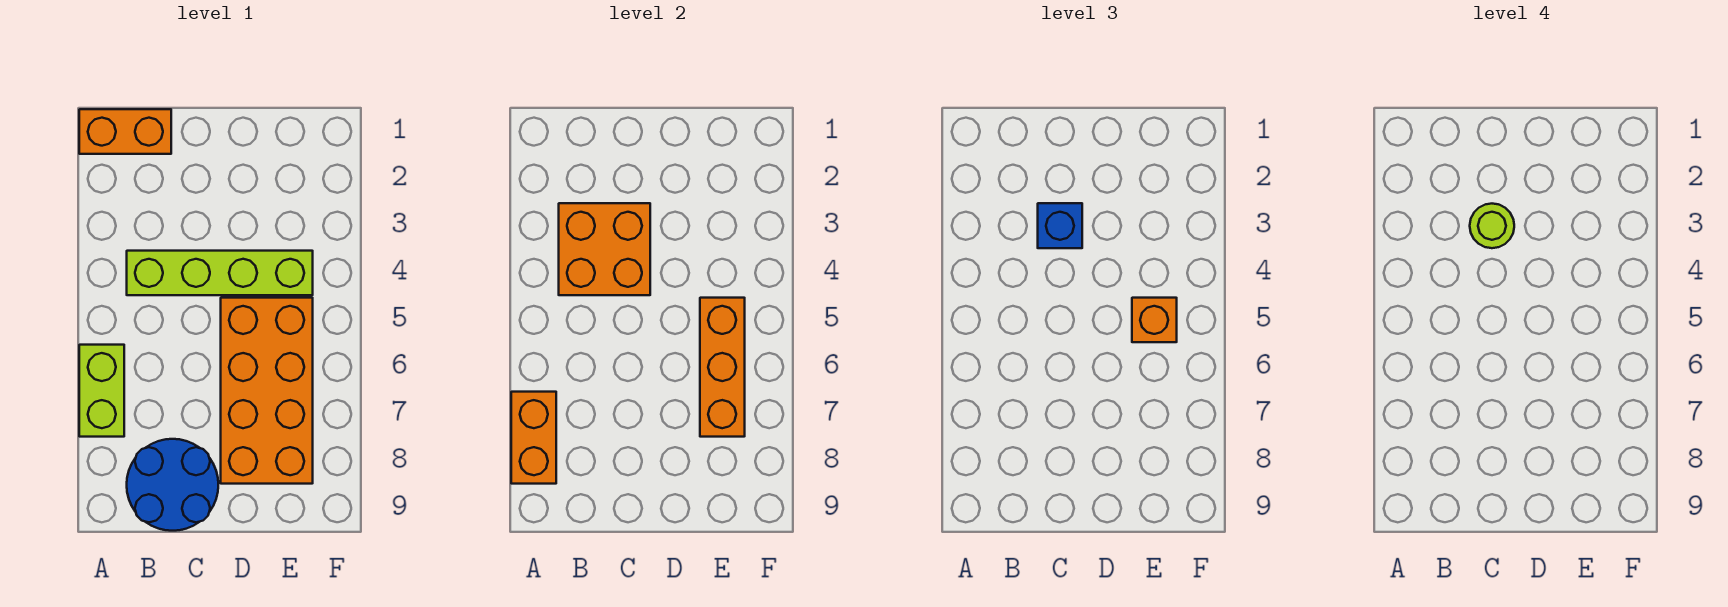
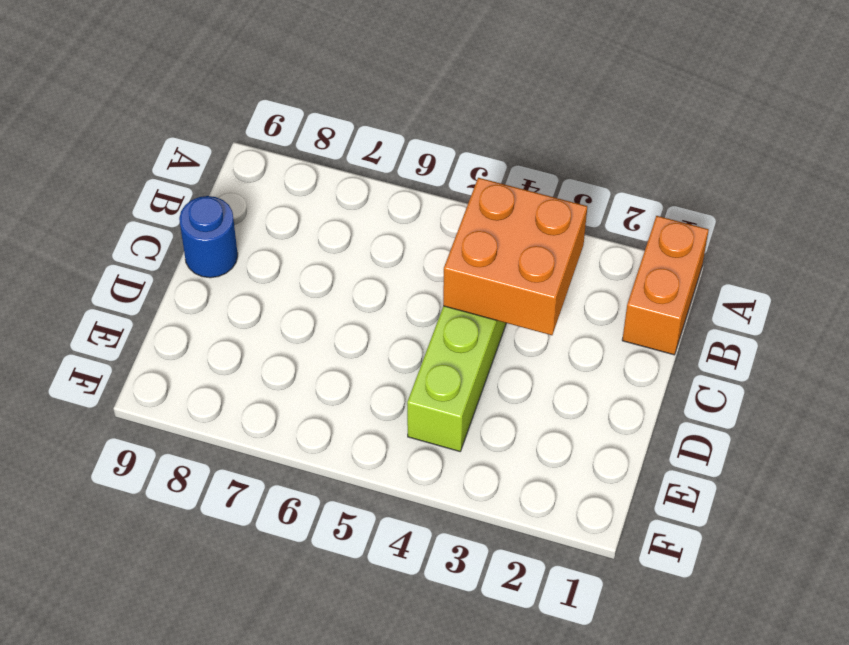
blue 1x1 round brick [179,196,238,278] -> blue 2x2 round brick [127,439,218,531]
none -> lime 1x2 brick [79,345,124,437]
none -> orange 2x4 brick [221,298,313,484]

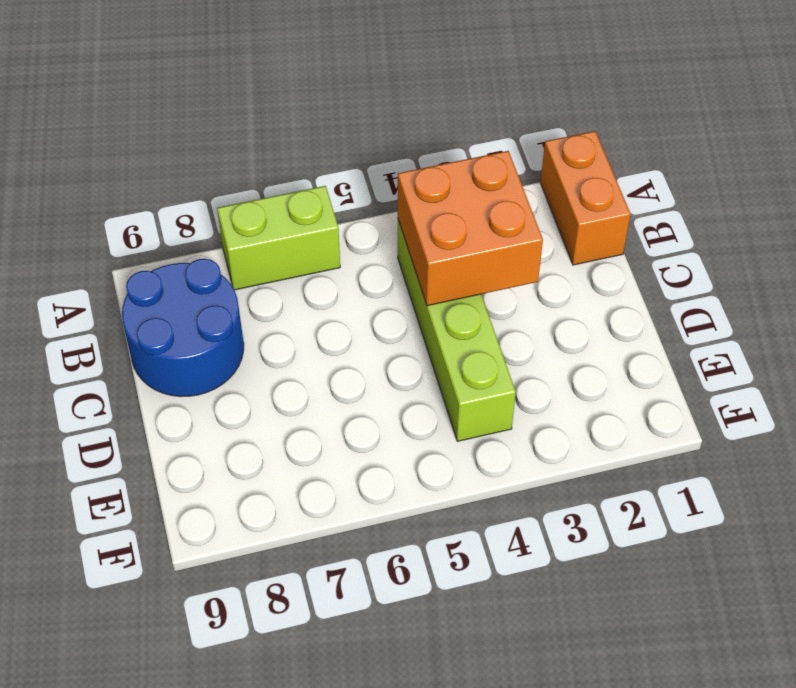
none -> orange 2x4 brick [221,298,313,484]
none -> orange 1x2 brick [511,392,556,484]

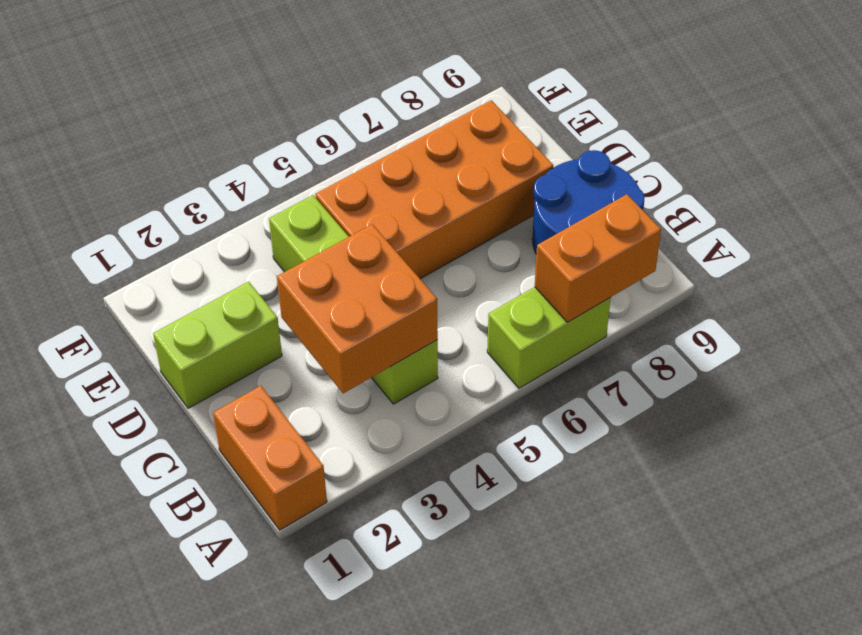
lime 1x2 brick [153,282,282,408] -> none
none -> orange 1x3 brick [700,298,745,437]
none -> blue 1x1 brick [1038,203,1082,248]

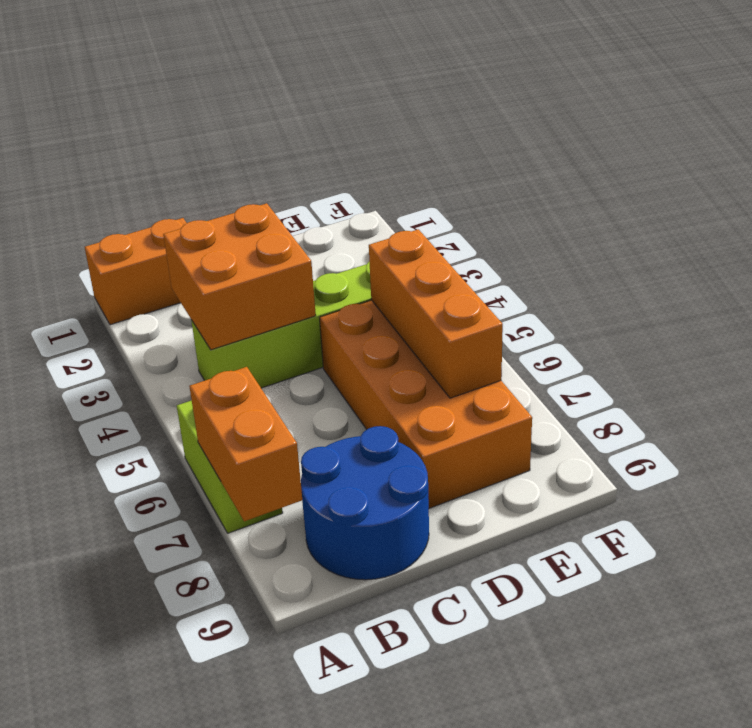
none -> blue 1x1 brick [1038,203,1082,248]
none -> orange 1x1 brick [1132,298,1177,342]

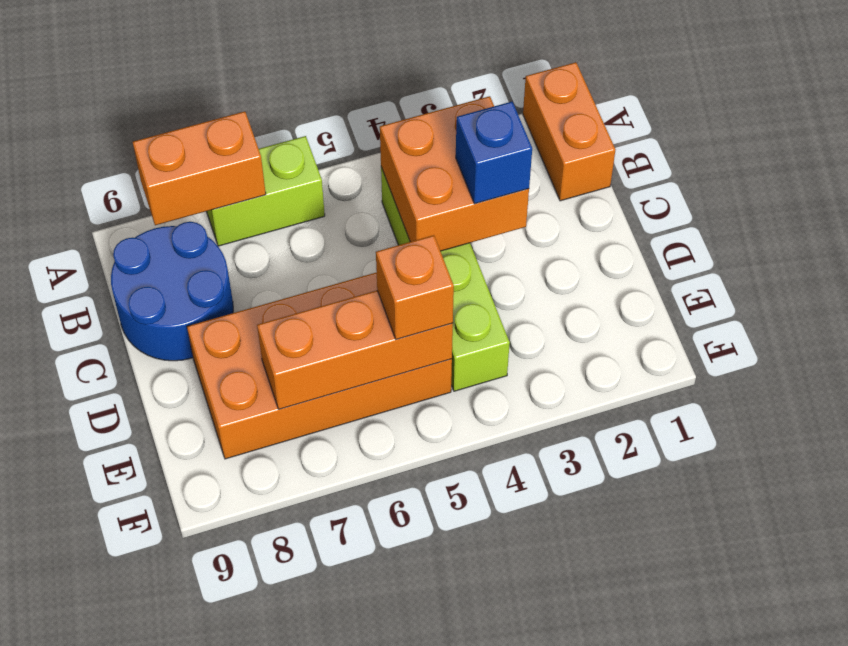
none -> lime 1x1 round brick [1470,204,1514,248]

